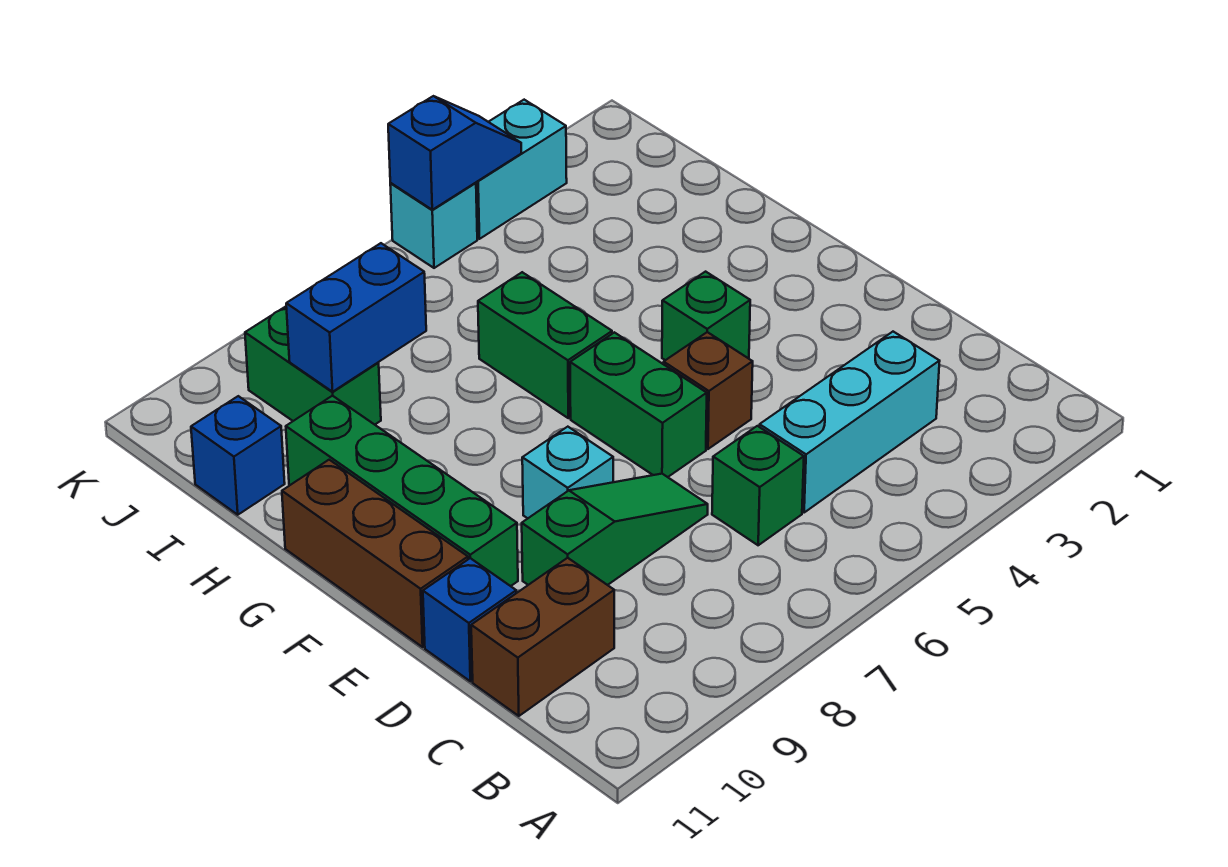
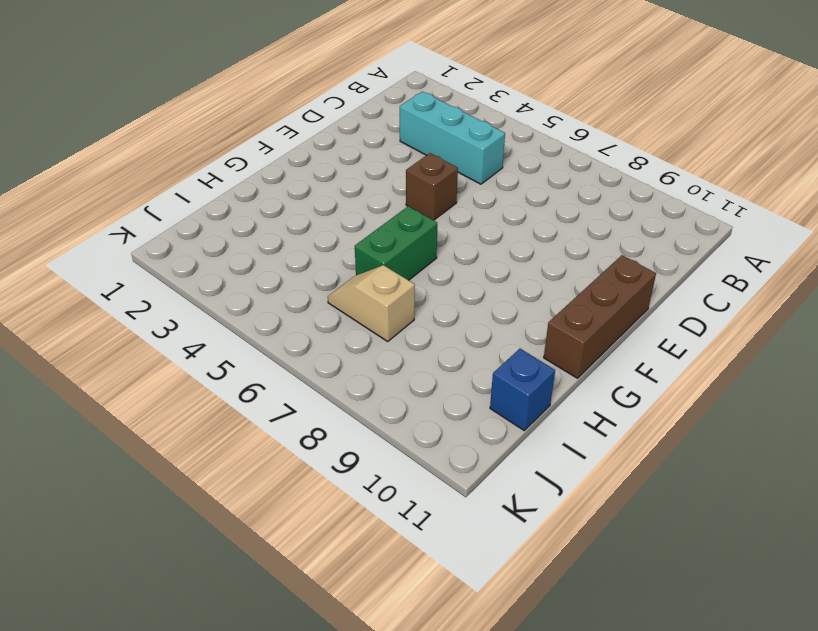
tan 1x2 slope [328,265,415,341] -> none
none -> green 1x1 brick [712,426,804,545]
none -> brown 1x2 brick [471,558,614,716]
none -> green 1x3 slope [522,474,708,585]

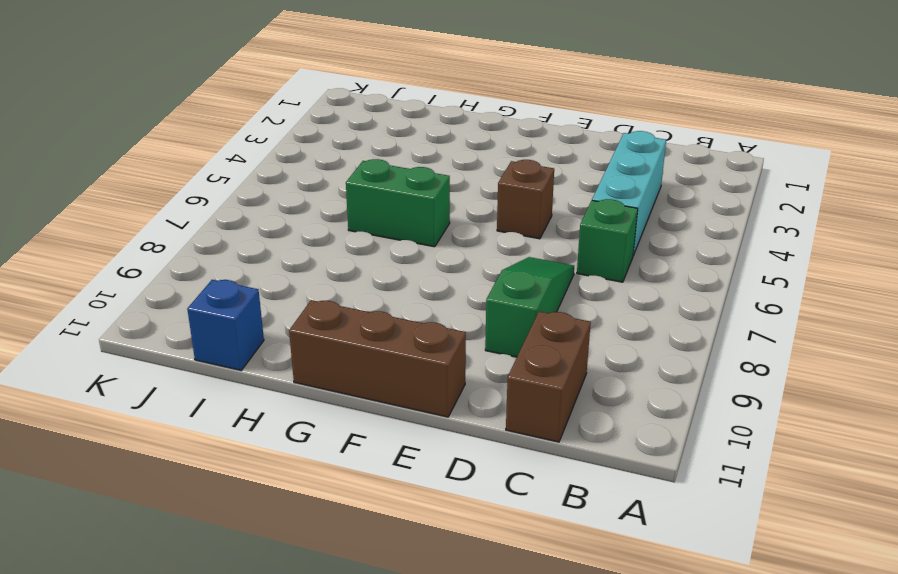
none -> blue 1x1 brick [423,558,516,681]
none -> green 1x2 brick [570,332,707,477]
none -> cyan 1x1 brick [522,427,613,518]

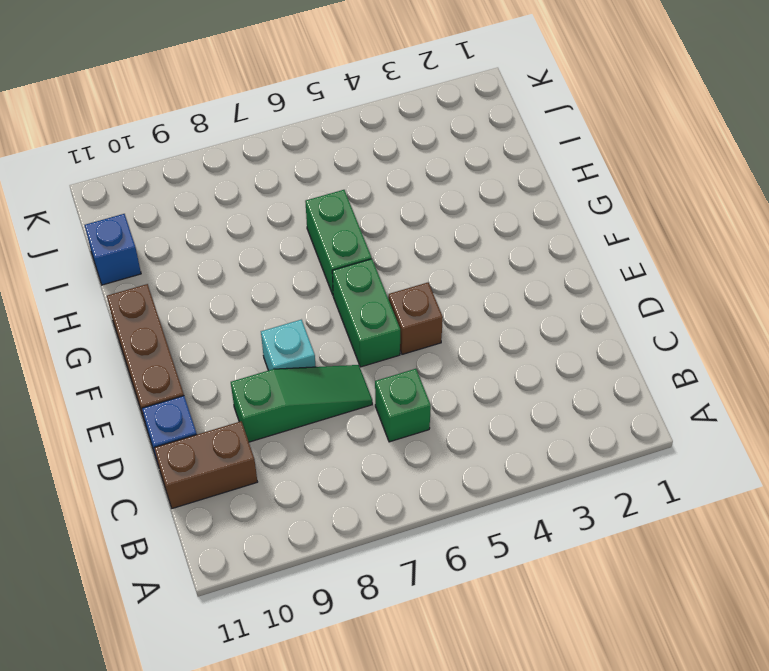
none -> cyan 1x3 brick [760,332,940,512]
none -> green 1x4 brick [286,396,518,586]
none -> green 1x1 brick [662,272,750,360]

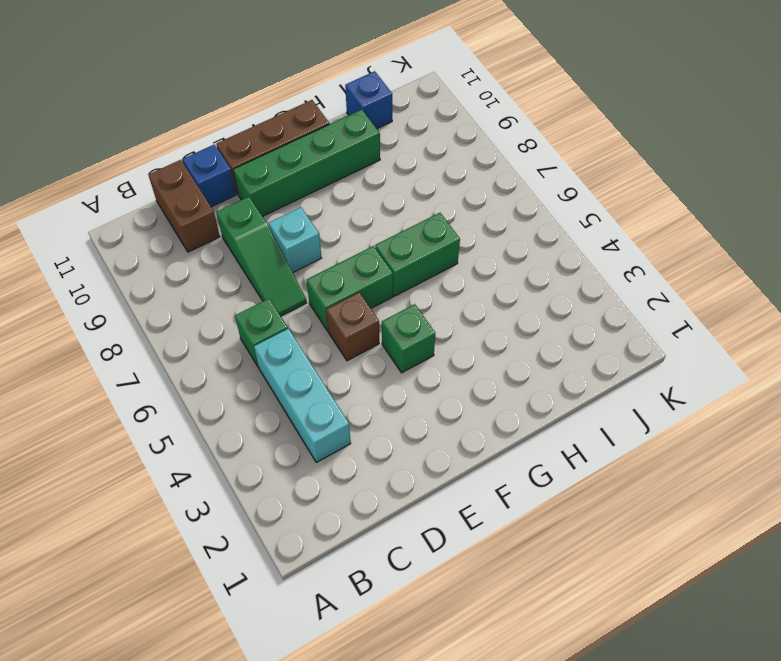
none -> green 1x2 brick [245,307,381,425]
none -> cyan 1x2 brick [476,100,567,239]
none -> cyan 1x1 brick [390,183,477,268]

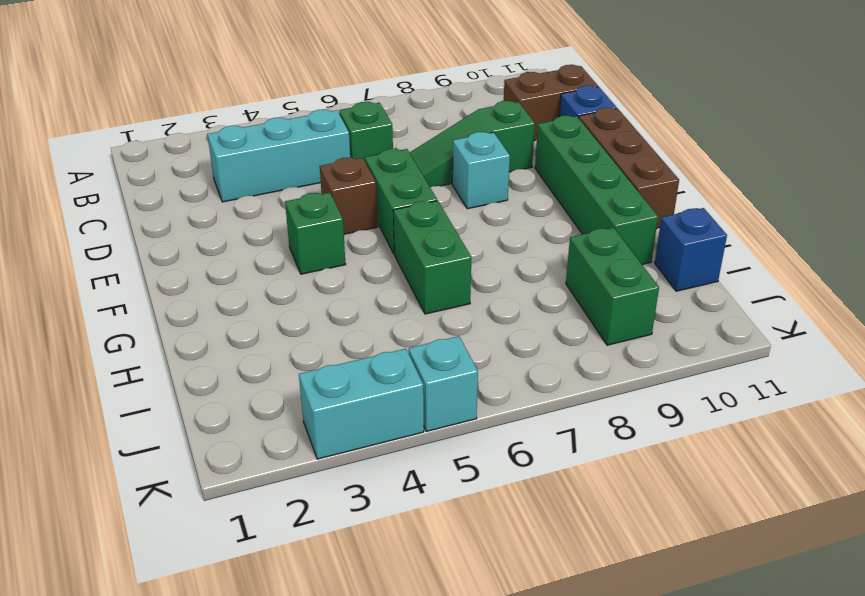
none -> blue 1x2 brick [286,243,426,392]
none -> blue 1x2 slope [388,96,521,210]

